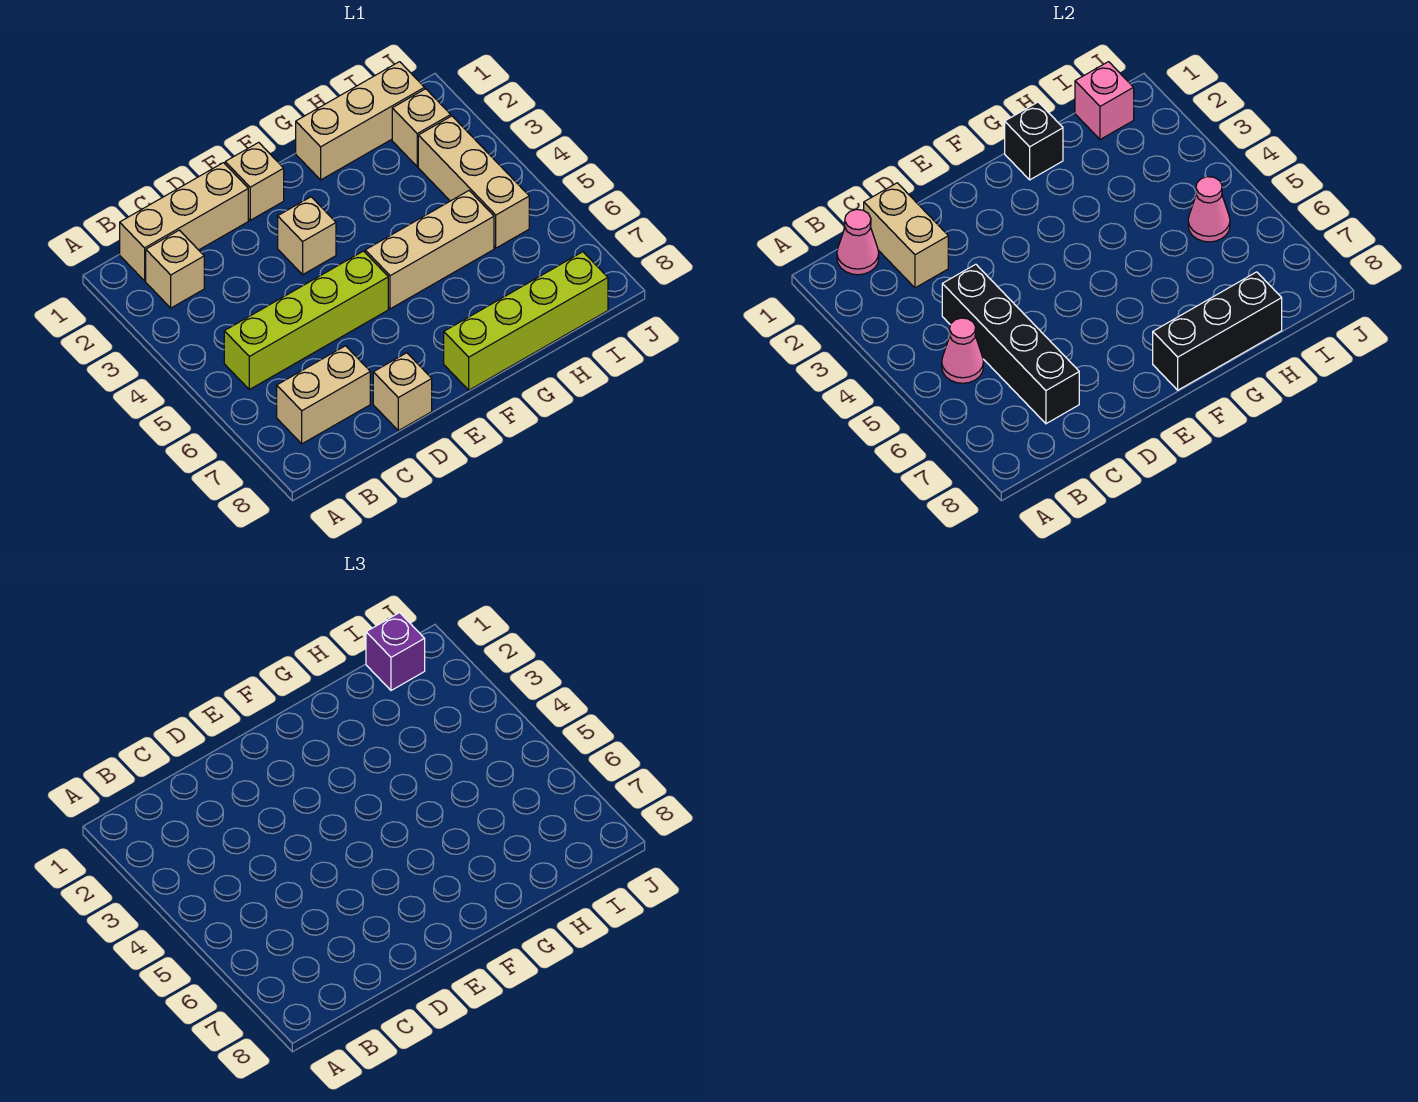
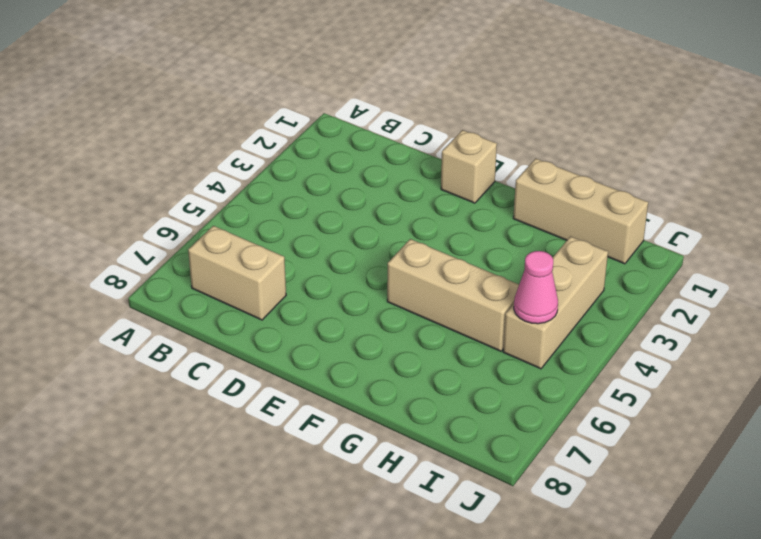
none -> tan 1x3 brick [120,163,248,281]
none -> tan 1x1 brick [146,230,204,308]
none -> lime 1x4 brick [224,251,388,390]

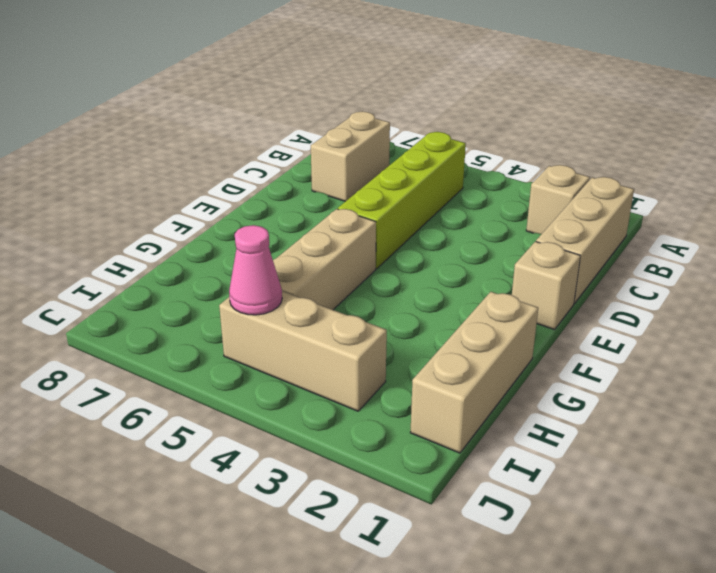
none -> tan 1x1 brick [373,353,432,431]
none -> tan 1x1 brick [278,197,336,274]
none -> lime 1x4 brick [444,252,608,390]

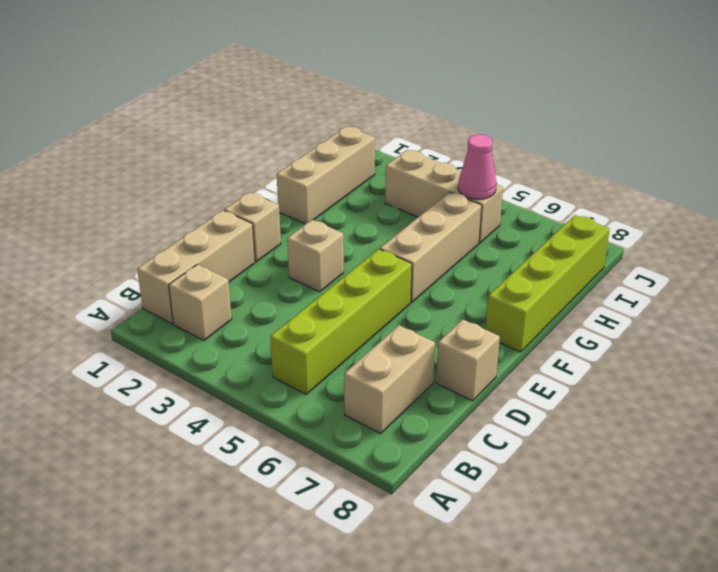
none -> tan 1x1 brick [392,89,451,167]
none -> pink 1x1 cone [837,209,879,275]
none -> pink 1x1 cone [942,318,983,383]

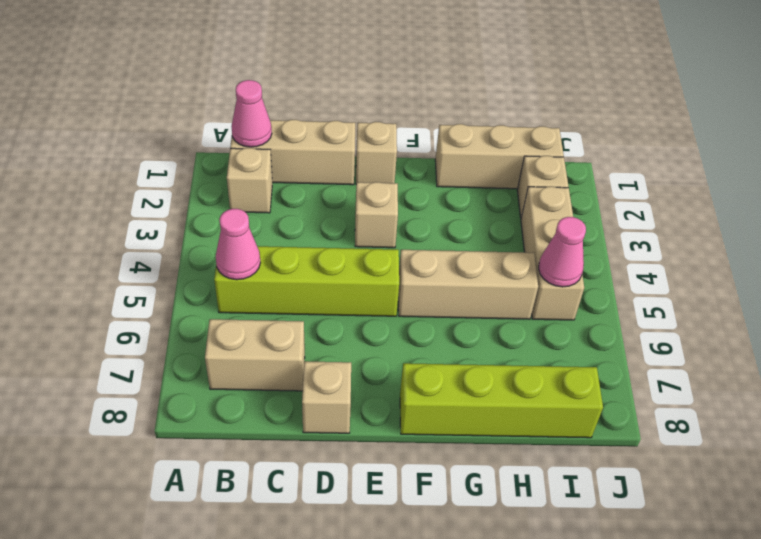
none -> tan 1x2 brick [864,183,948,288]
none -> black 1x4 brick [942,264,1079,424]
none -> black 1x3 brick [1153,272,1282,390]

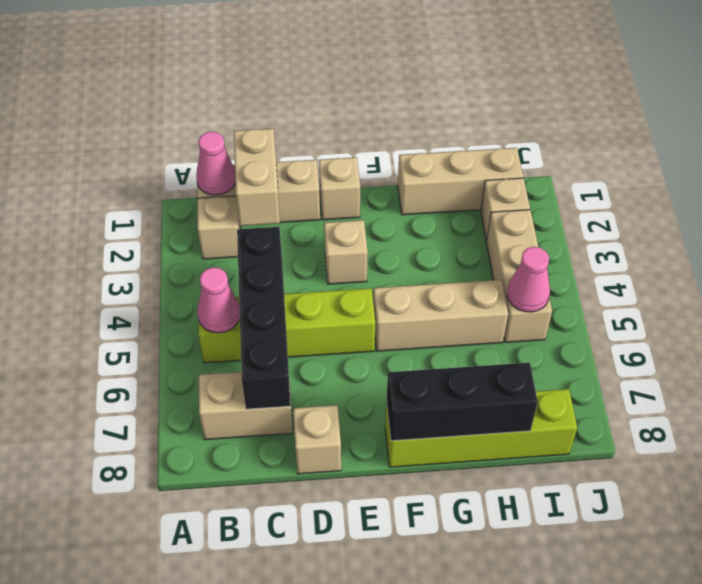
none -> black 1x1 brick [1005,102,1063,180]
none -> pink 1x1 brick [1075,62,1134,139]
none -> purple 1x1 brick [366,613,425,690]

